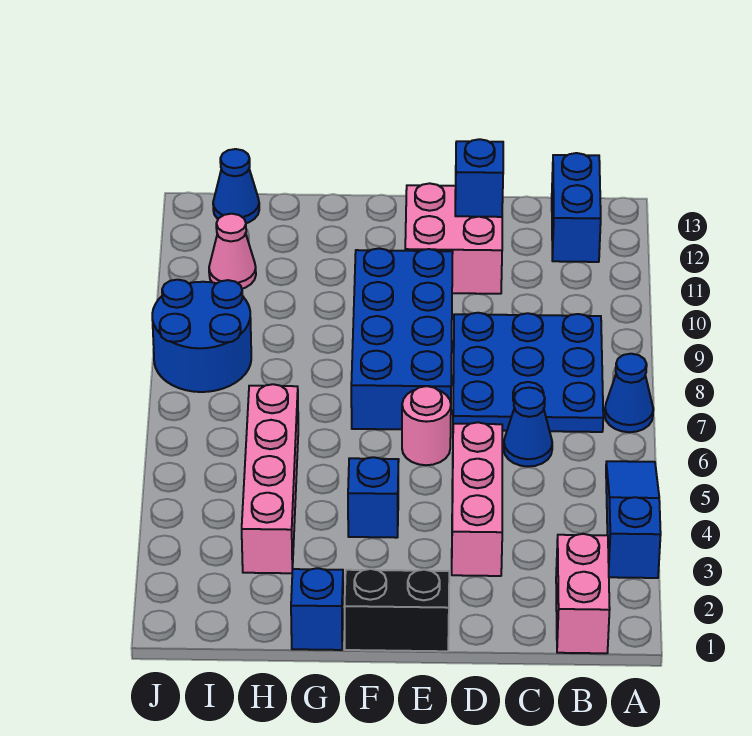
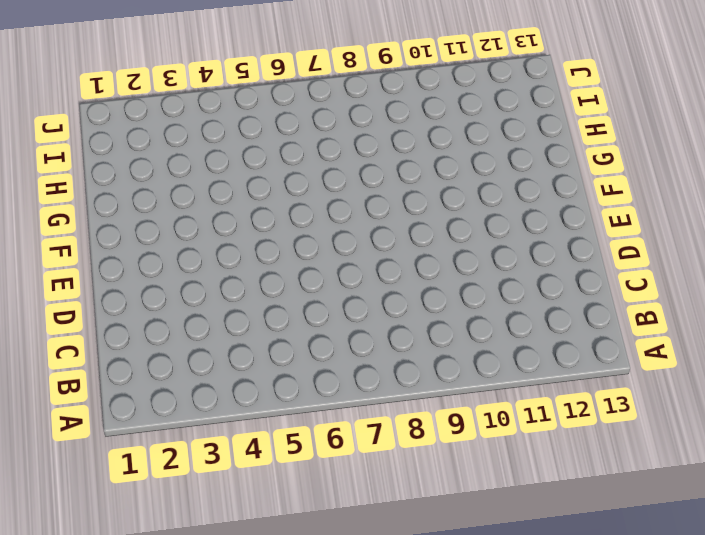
none -> blue 1x3 slope [606,461,661,578]
none -> blue 1x1 cone [605,354,653,432]
none -> pink 1x2 brick [556,534,610,653]

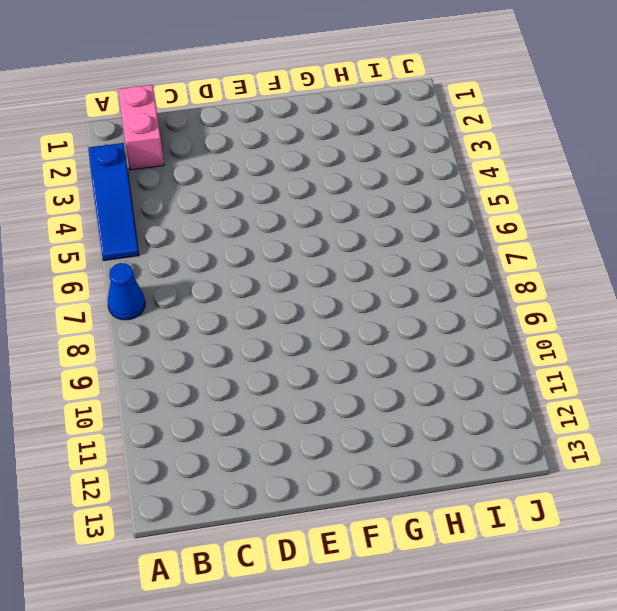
none -> blue 3x3 plate [453,313,603,432]
none -> blue 1x2 brick [552,153,601,262]
none -> blue 1x1 cone [504,387,552,467]

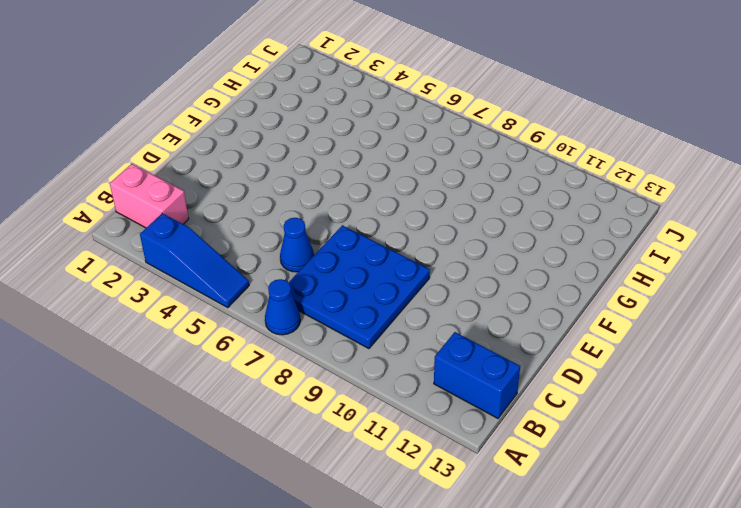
none -> pink 1x3 brick [452,422,502,576]
none -> pink 2x2 brick [405,183,502,294]
none -> black 1x2 brick [344,569,449,651]

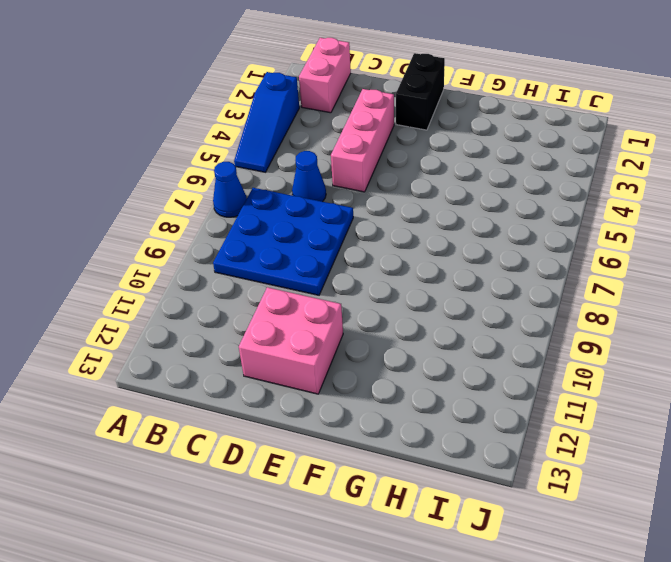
black 1x2 brick [396,53,445,130] -> black 1x2 brick turned to [344,569,449,651]
none -> blue 1x2 brick [552,153,601,262]
none -> pink 1x1 round brick [402,386,451,465]
none -> blue 2x4 brick [351,249,453,429]

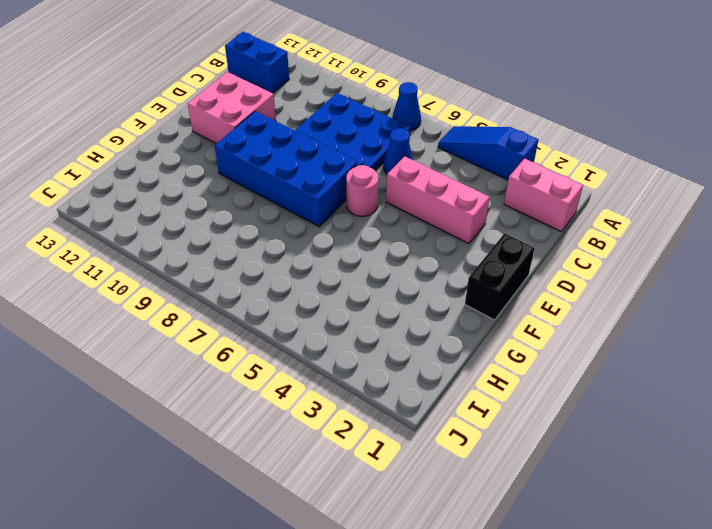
none -> blue 1x1 brick [348,457,399,538]
none -> blue 1x1 brick [291,568,343,650]
none -> pink 1x4 brick [242,384,298,573]

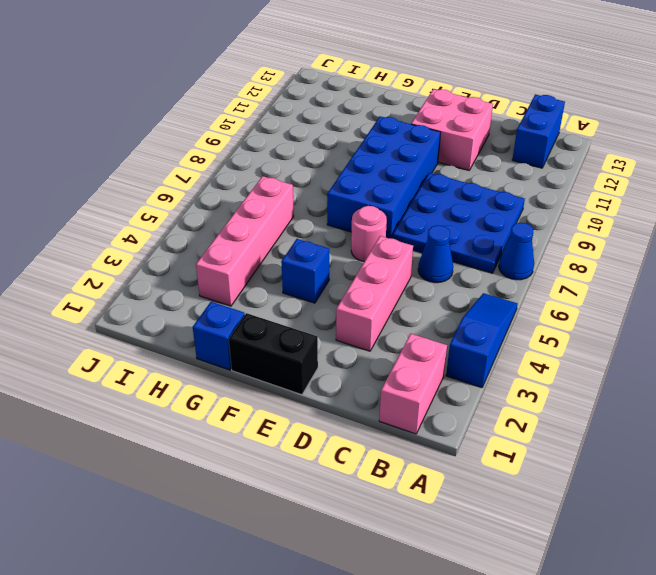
none -> blue 2x2 round brick [152,280,251,392]
none -> pink 1x1 cone [209,214,256,289]
none -> blue 1x1 cone [213,149,259,223]

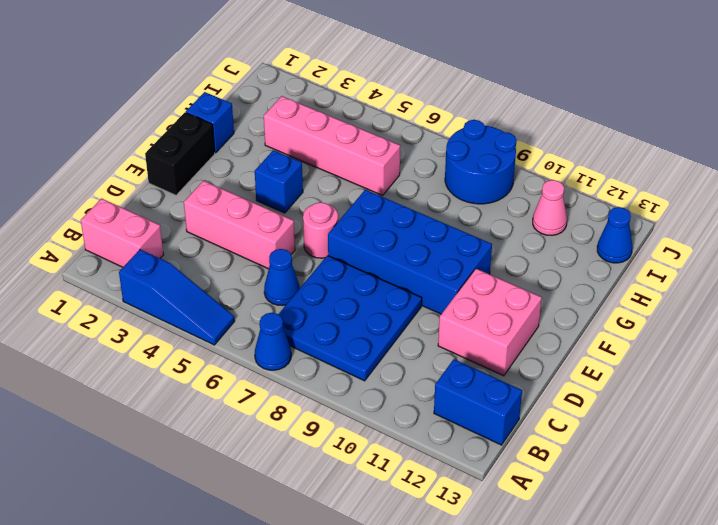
none -> blue 1x1 brick [455,139,503,217]

